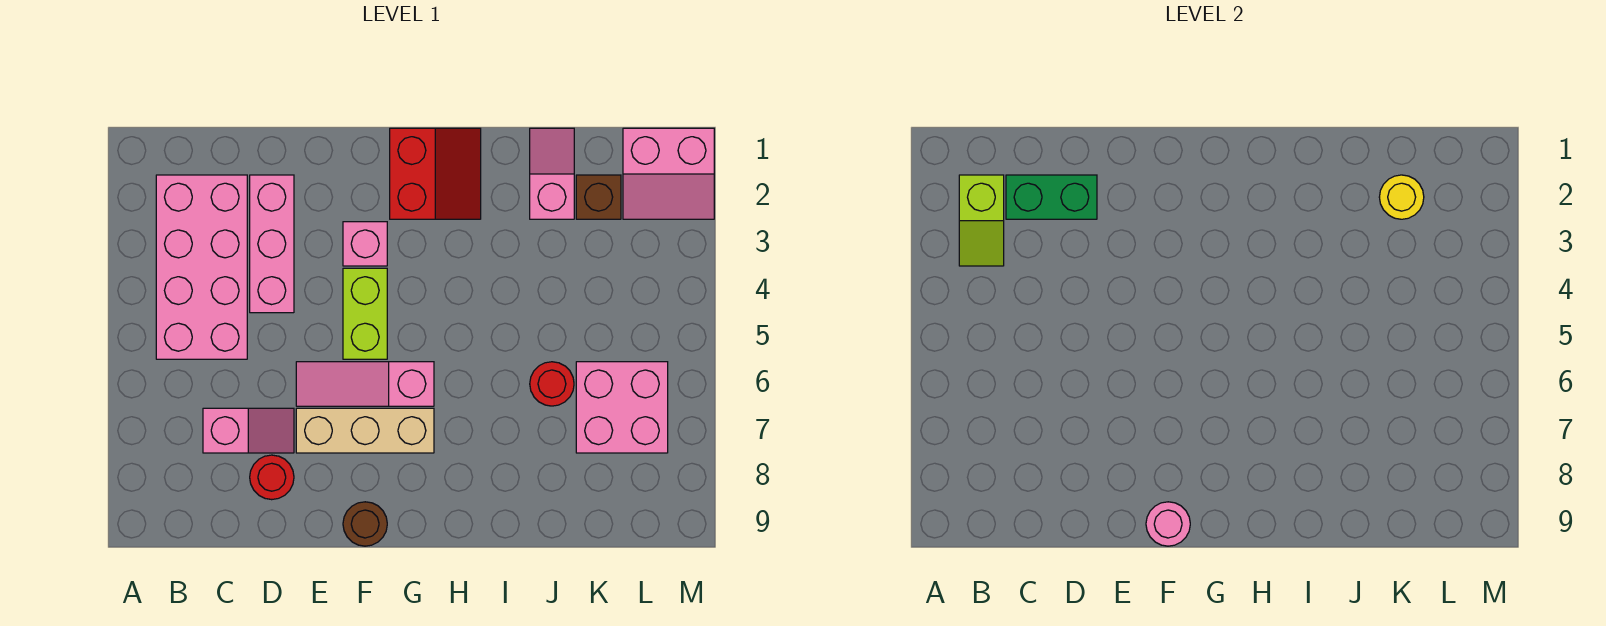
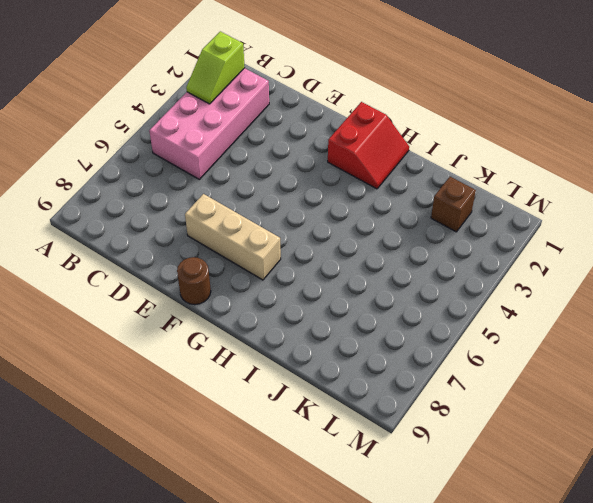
none -> pink 1x2 slope [203,408,294,453]
none -> pink 1x3 brick [250,175,294,313]
none -> red 1x1 round brick [250,455,294,500]

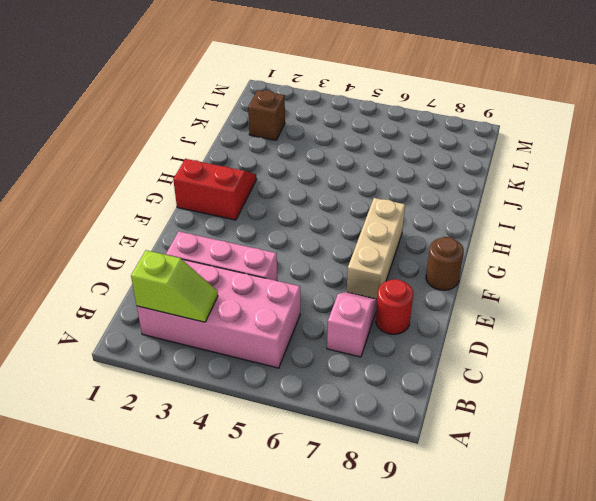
none -> pink 1x3 slope [296,362,434,406]
none -> pink 1x1 brick [343,222,387,266]
none -> lime 1x2 brick [343,268,387,359]

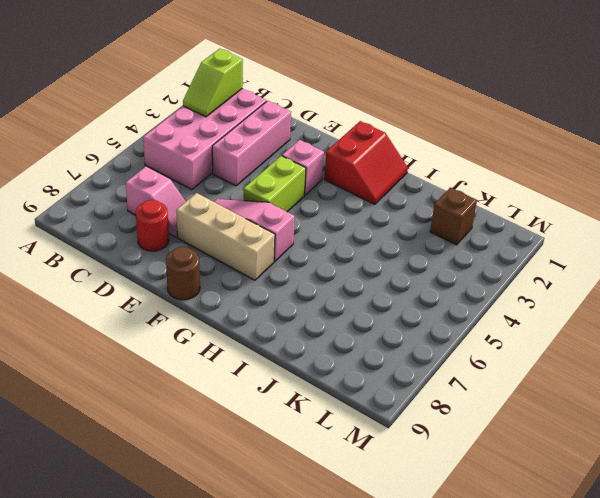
none -> pink 1x2 slope [530,128,574,219]
none -> red 1x1 round brick [530,362,574,406]
none -> pink 2x2 brick [576,362,668,453]

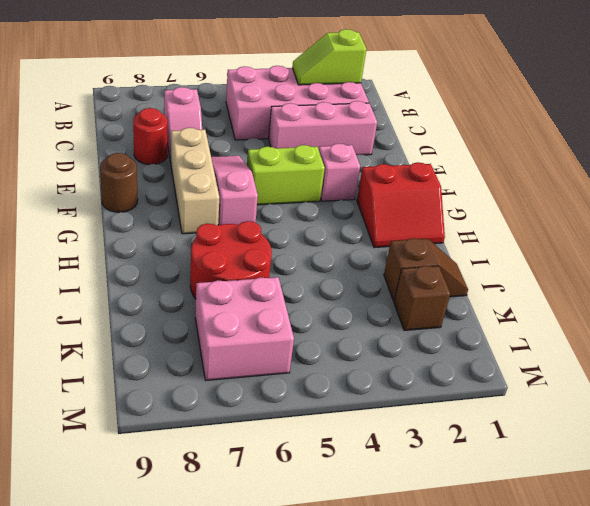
red 2x2 round brick [190,221,272,299] -> red 1x1 round brick [530,362,574,406]
brown 1x2 slope [384,238,468,301] -> pink 1x2 slope [530,128,574,219]
none -> pink 2x2 slope [623,128,714,219]
none -> green 1x2 brick [1006,175,1097,219]
none -> pink 1x1 round brick [1146,502,1190,546]

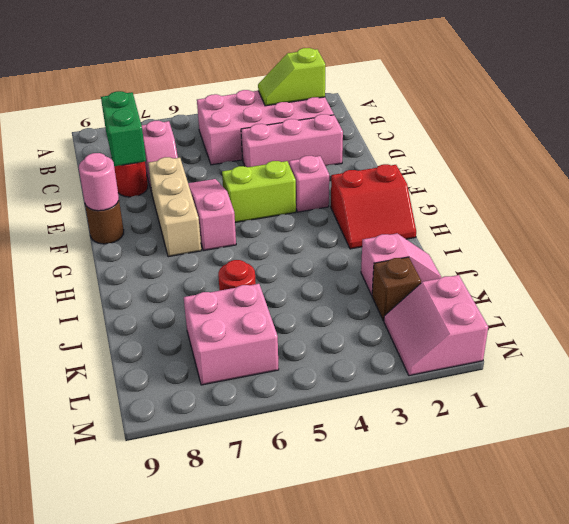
green 1x2 brick [101,91,146,166] -> green 1x2 brick moved to [1006,175,1097,219]
none -> yellow 1x1 round brick [1379,175,1424,219]

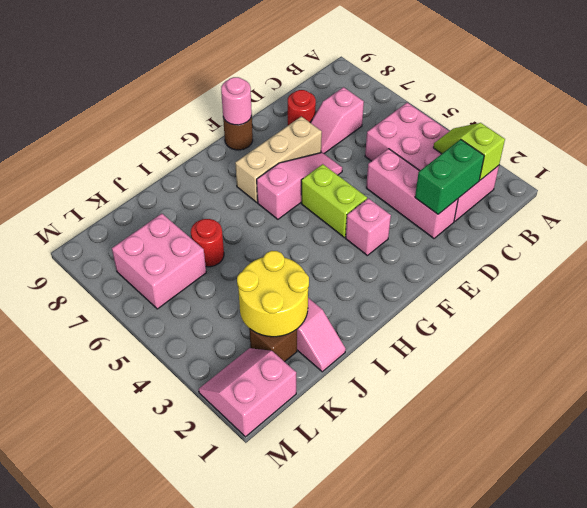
yellow 2x2 round brick [237,251,309,337] -> yellow 1x1 round brick [1379,175,1424,219]
none -> red 2x2 slope [390,128,481,219]

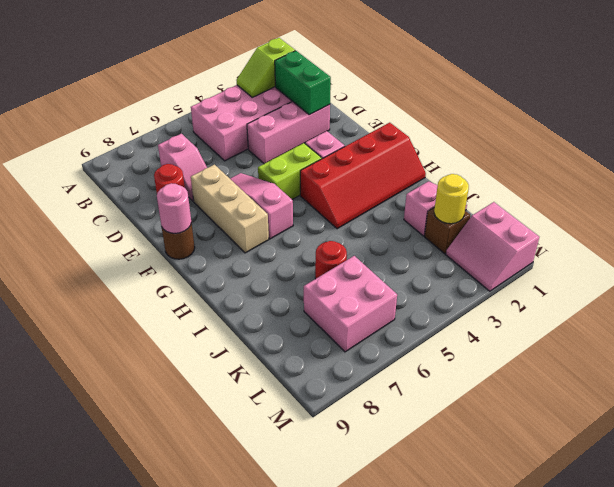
red 2x4 slope [300,123,426,229] -> red 2x2 slope [390,128,481,219]

